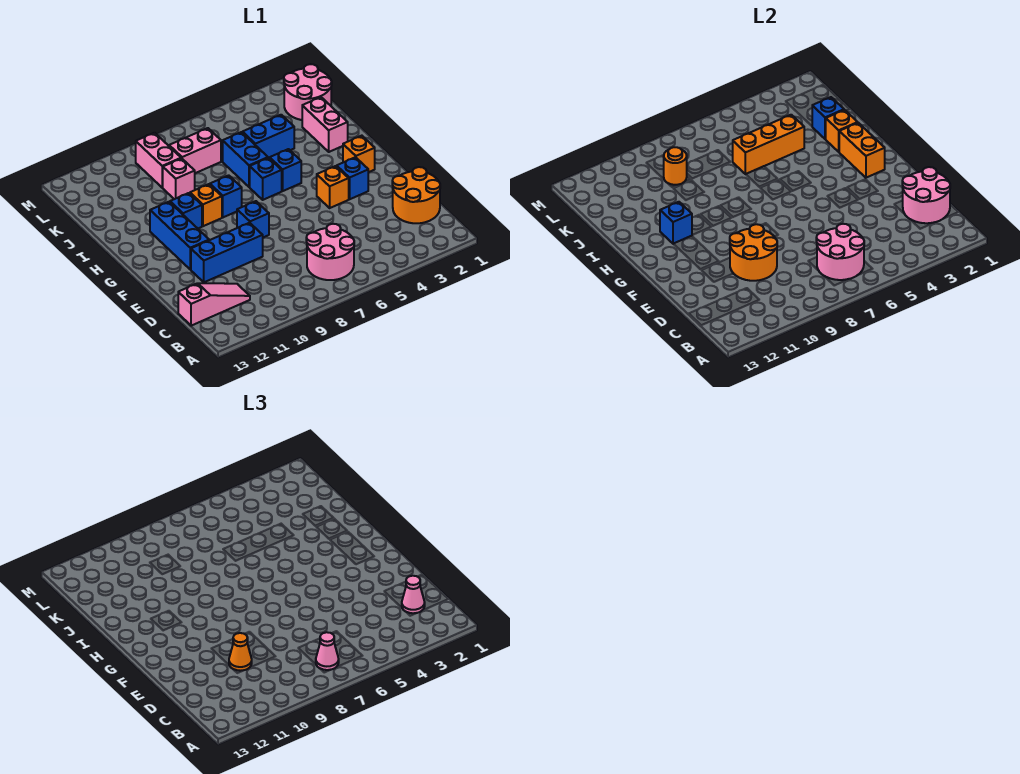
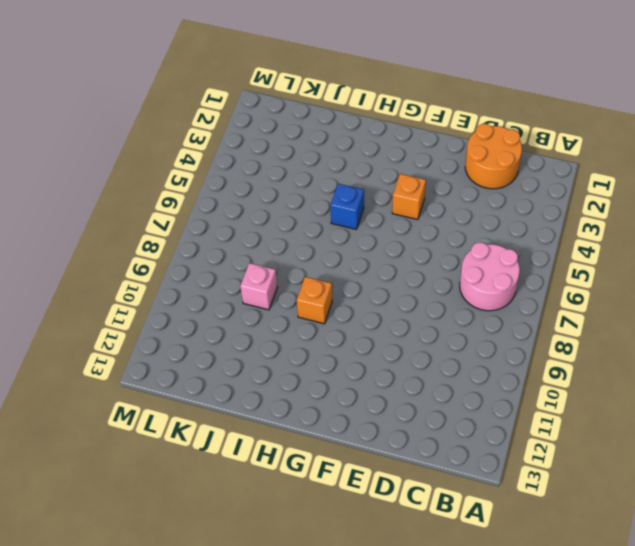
none -> pink 1x3 slope [178,283,250,326]
none -> blue 1x3 brick [191,223,263,282]
none -> blue 1x1 brick [337,157,368,199]
none -> blue 1x1 brick [237,201,269,237]

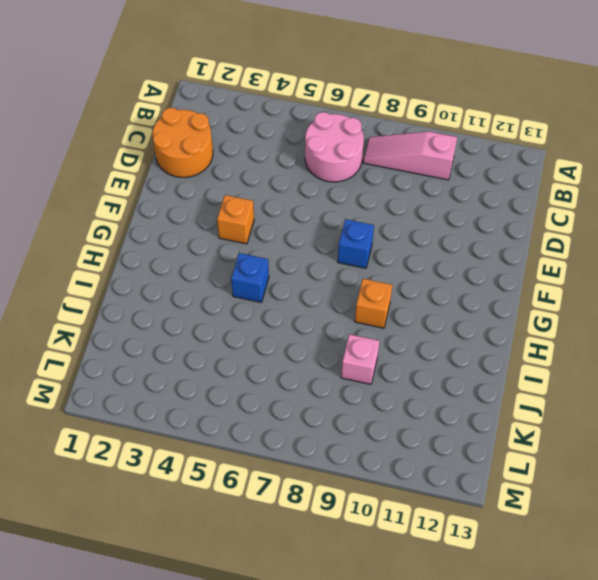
pink 1x3 slope [363,131,457,180] -> pink 1x3 slope moved to [178,283,250,326]
none -> blue 1x3 brick [191,223,263,282]
none -> blue 1x1 brick [337,157,368,199]
none -> blue 1x3 brick [150,202,209,269]
none -> orange 1x1 brick [343,136,375,172]

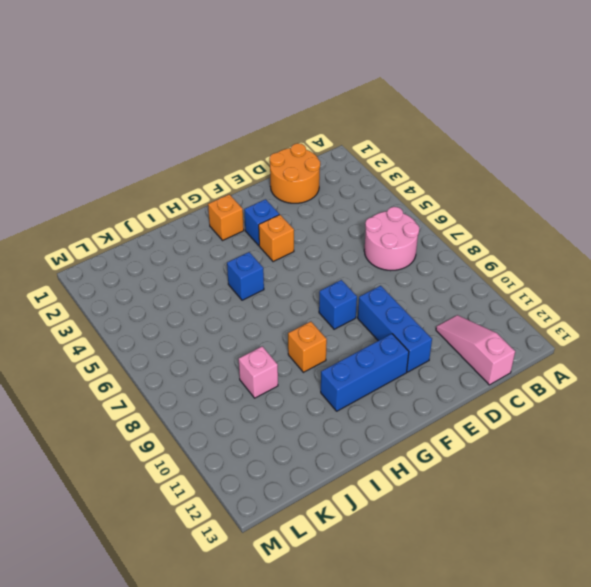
none -> blue 1x1 brick [250,158,282,200]
none -> blue 1x1 brick [210,175,242,217]
none -> blue 1x1 brick [170,193,202,228]
none -> pink 1x2 brick [302,97,348,152]

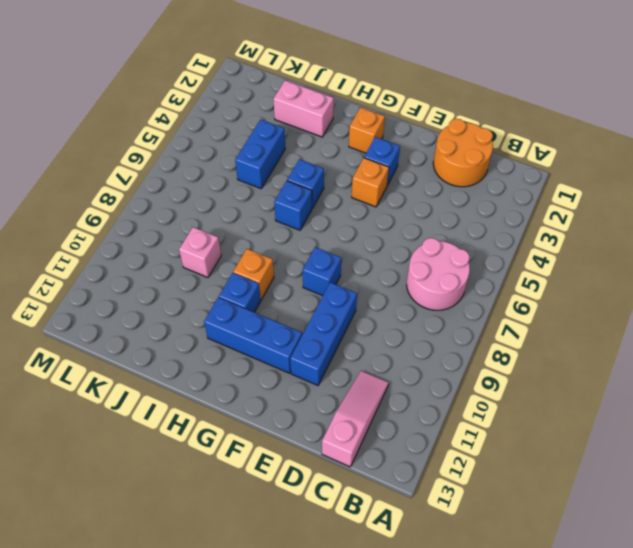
none -> blue 1x1 brick [210,175,242,217]
none -> blue 1x2 brick [223,132,268,187]
none -> pink 2x2 round brick [284,64,332,120]
none -> pink 1x2 brick [169,128,221,173]

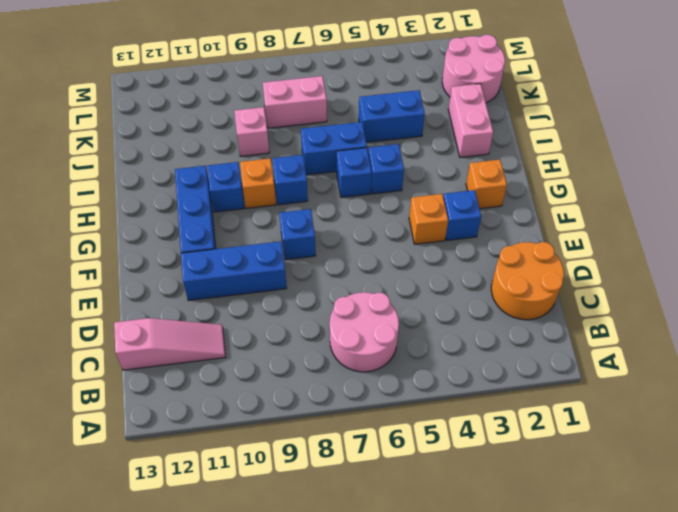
blue 1x2 brick [301,122,367,175] -> blue 1x2 brick turned to [223,132,268,187]
none -> pink 1x2 brick [136,133,181,187]
none -> pink 2x2 round brick [816,224,864,280]
none -> pink 2x2 round brick [902,167,950,223]
none -> orange 2x2 round brick [730,224,777,281]

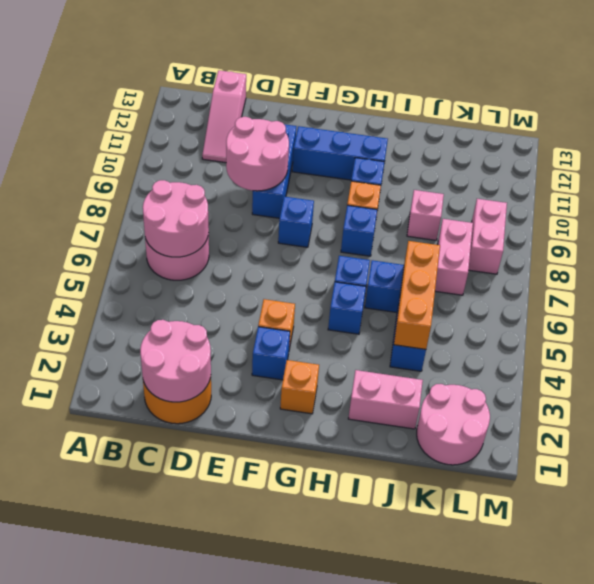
pink 2x2 round brick [226,117,289,191] -> orange 2x2 round brick [730,224,777,281]
pink 1x2 brick [469,199,507,274] -> pink 1x2 brick turned to [136,133,181,187]
none -> orange 1x2 brick [839,123,885,178]
none -> blue 1x1 brick [660,202,692,244]
none -> orange 1x1 brick [826,110,858,152]
none -> blue 1x1 brick [812,97,844,139]

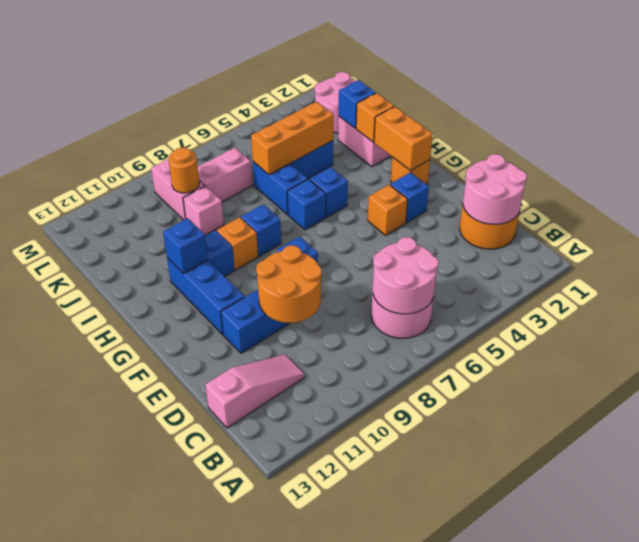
none -> pink 1x1 cone [316,632,339,670]
none -> pink 1x1 cone [402,576,425,613]
none -> orange 1x1 cone [229,633,252,671]

